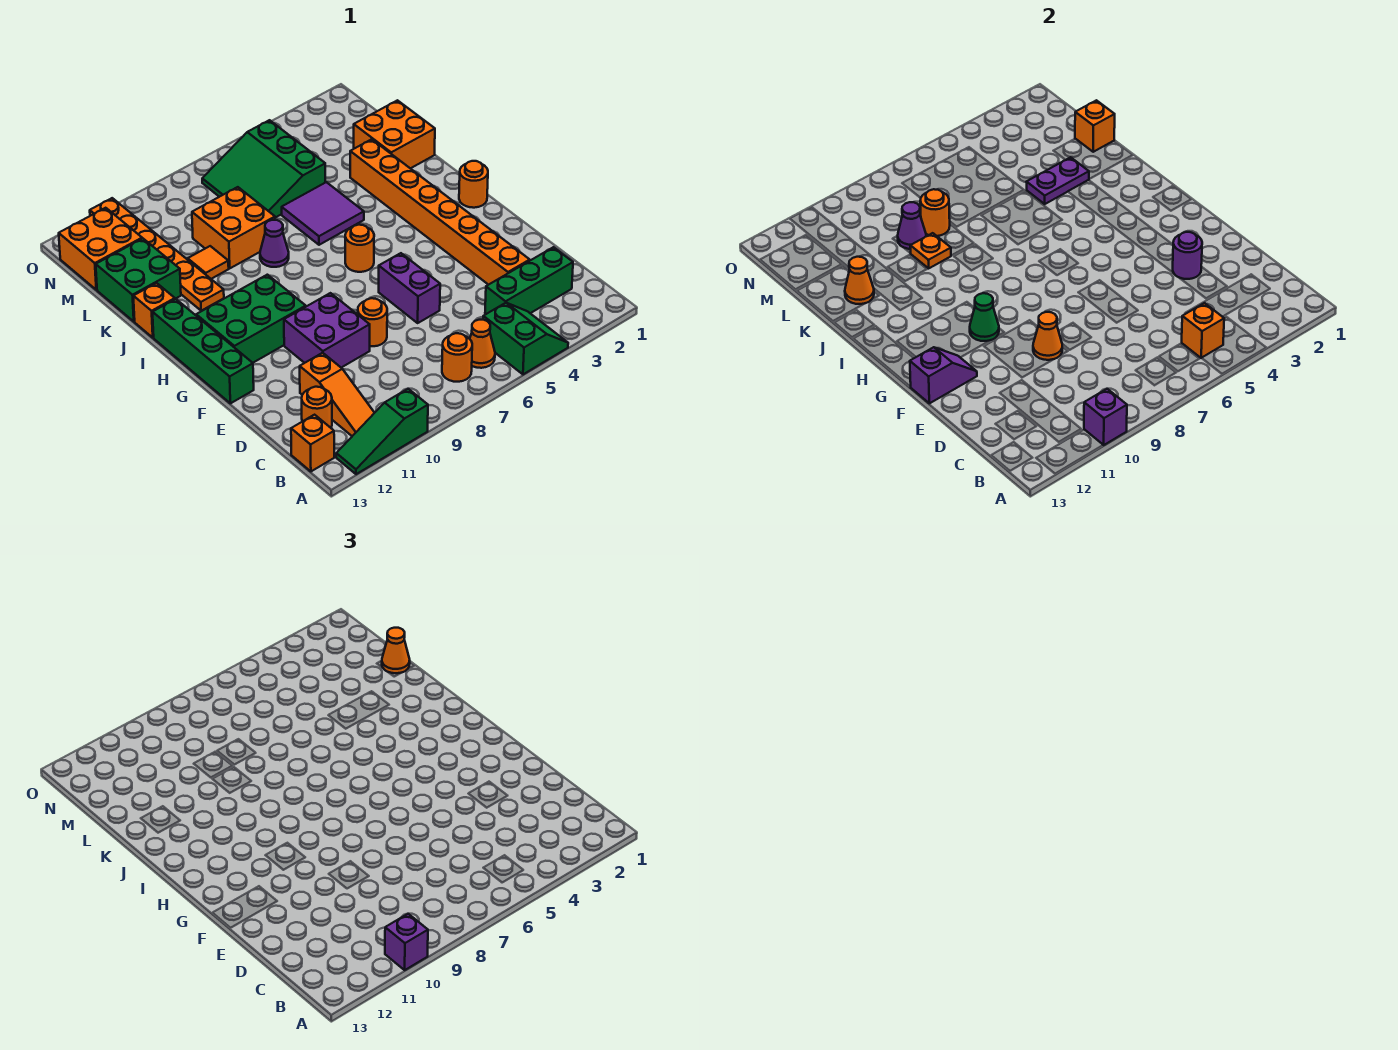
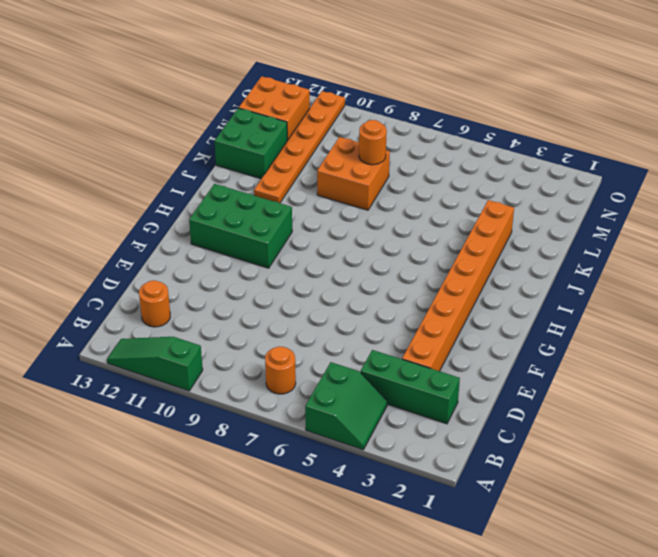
none -> orange 1x1 cone [470,320,495,368]
none -> orange 1x3 slope [300,353,374,436]
none -> orange 1x1 brick [291,415,334,471]
none -> purple 1x2 brick [379,253,440,323]

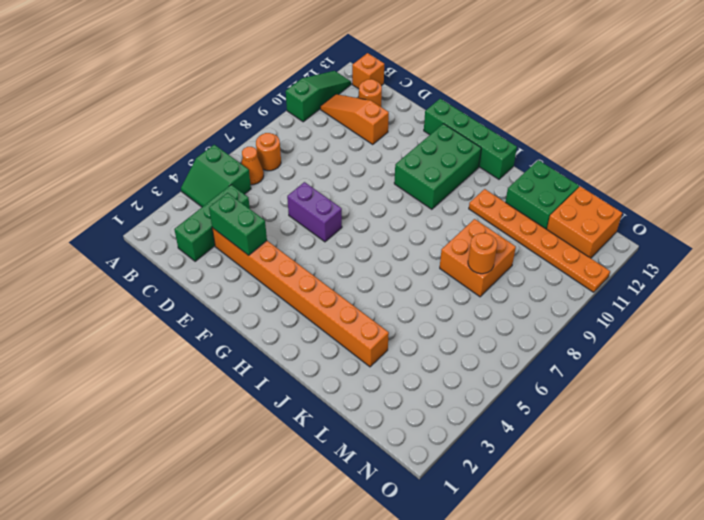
green 1x2 brick [209,193,267,255] -> purple 1x1 round brick [1173,232,1202,279]
none -> orange 1x1 round brick [358,298,387,346]
none -> purple 2x2 brick [284,293,370,368]
none -> orange 1x1 round brick [459,161,488,208]
none -> orange 1x1 round brick [345,225,374,272]

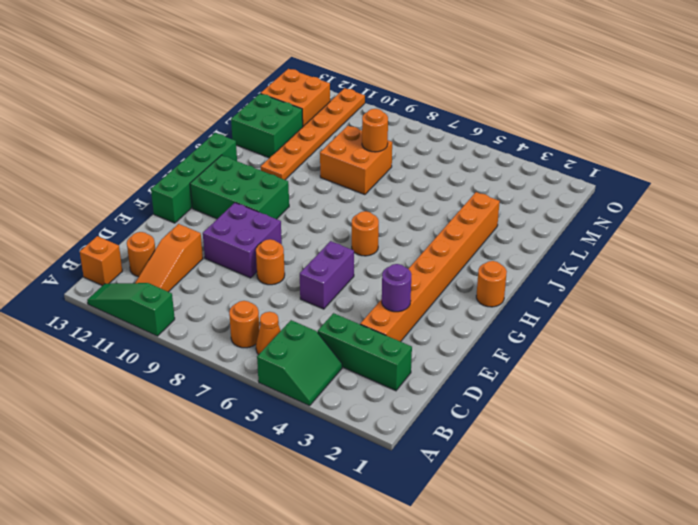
none -> purple 2x2 tile [282,182,364,245]
none -> purple 1x1 cone [260,220,289,267]
none -> orange 1x1 brick [133,283,175,338]
none -> orange 2x2 brick [354,100,435,168]

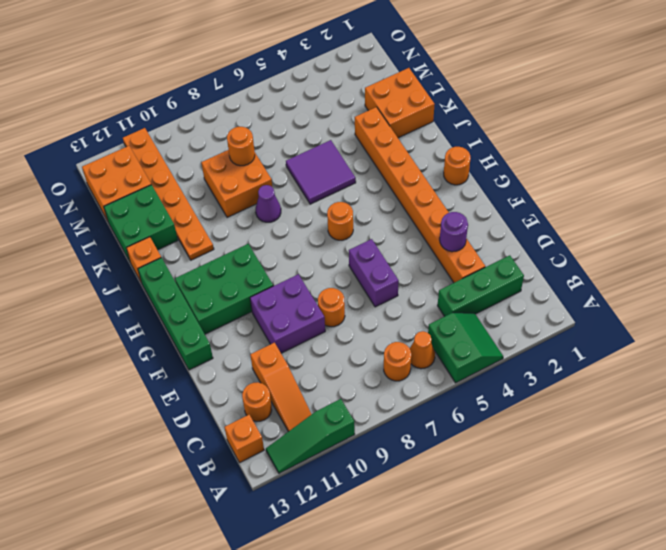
none -> orange 1x1 tile [188,246,229,279]
none -> green 3x3 slope [202,120,325,218]
none -> purple 1x1 brick [1084,389,1127,445]
none -> orange 1x1 brick [1182,303,1224,358]

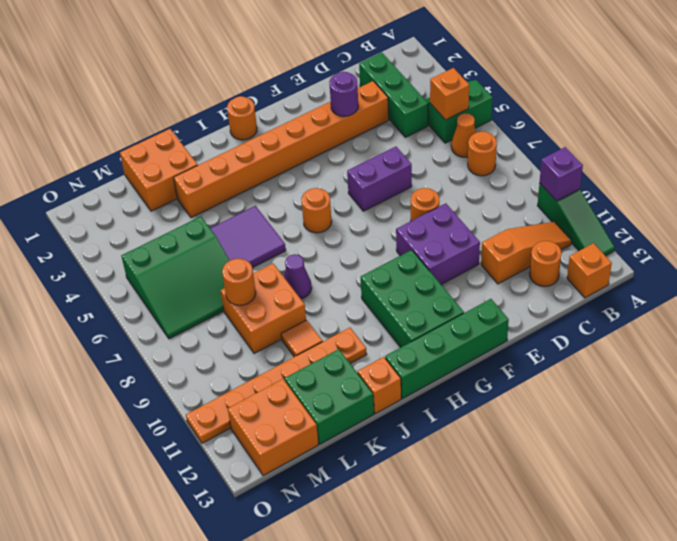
none -> orange 1x1 cone [1033,312,1062,360]
none -> purple 1x2 slope [910,347,977,403]
none -> green 1x1 cone [970,293,999,341]
none -> purple 1x2 plate [1027,157,1089,204]

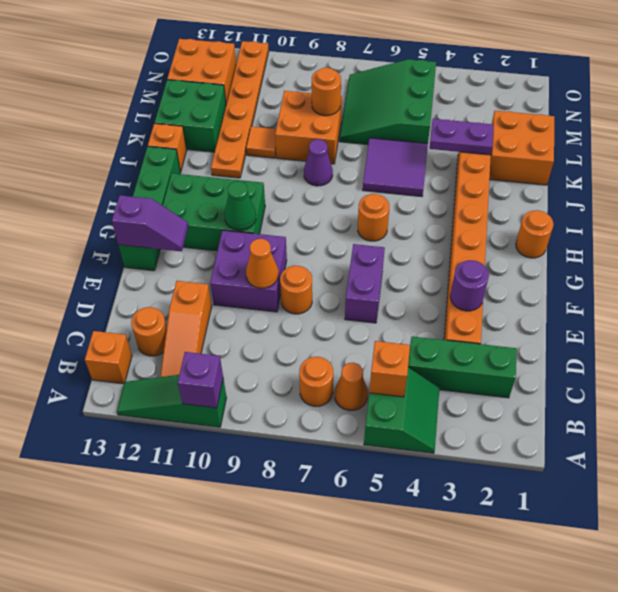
none -> orange 1x1 plate [910,233,951,268]
none -> orange 1x1 cone [845,257,874,304]
none -> orange 1x1 brick [1075,100,1115,152]
none -> purple 1x1 cone [898,202,926,249]

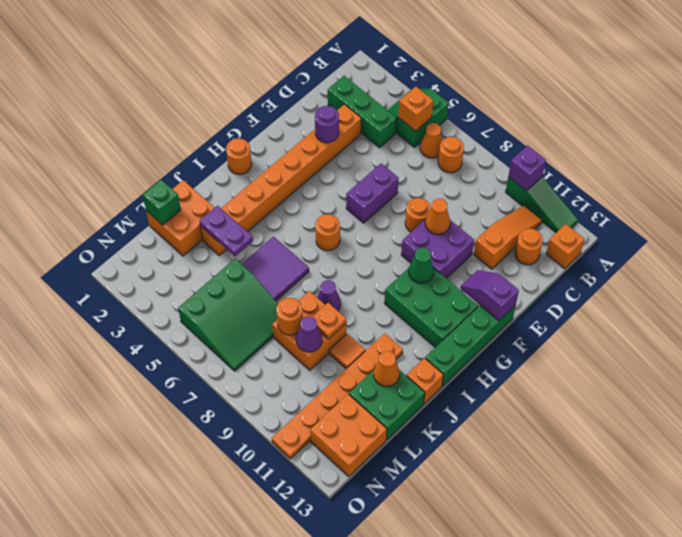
green 1x1 brick [143,180,181,225] -> orange 1x1 brick [1075,100,1115,152]
none -> purple 1x1 brick [385,914,428,970]
none -> orange 1x1 cone [382,628,410,673]

